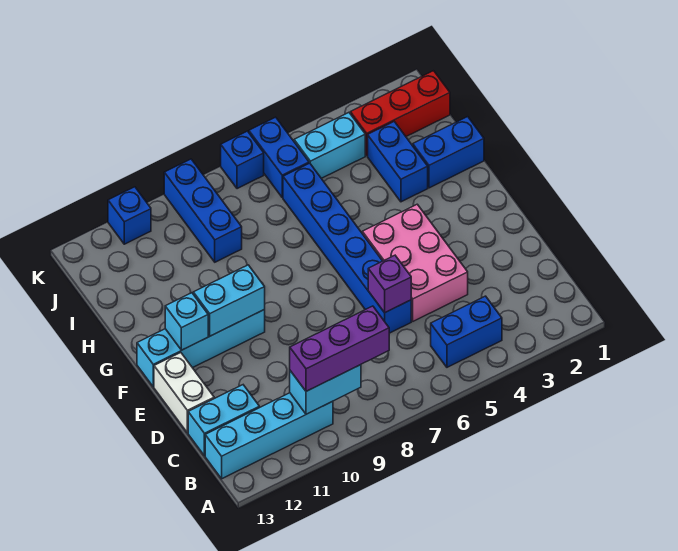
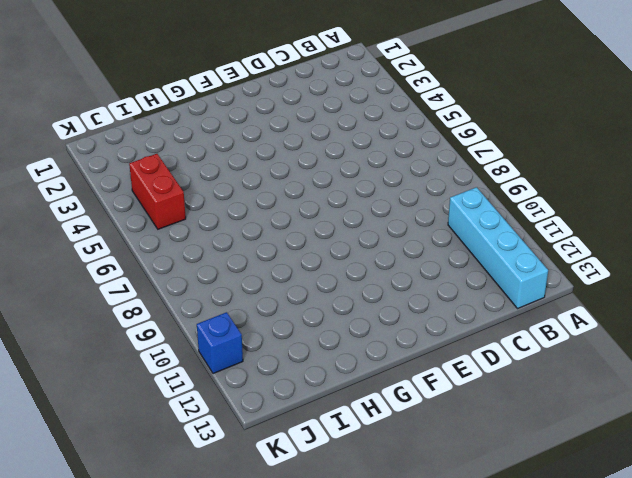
red 1x2 brick [129,154,186,229] -> cyan 1x2 brick [294,113,365,178]
none -> blue 1x2 brick [431,296,502,367]
none -> cyan 1x2 brick [188,385,259,456]
none -> pink 2x3 brick [362,204,468,321]

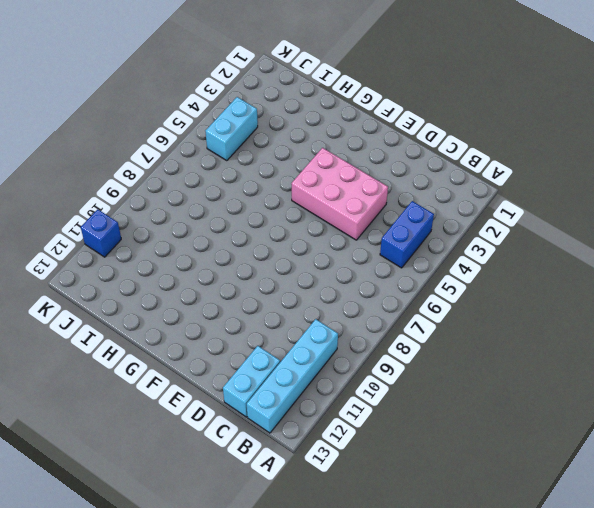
none -> blue 1x6 brick [283,163,411,333]
none -> white 1x2 brick [154,353,214,433]
none -> cyan 1x4 brick [137,310,265,387]

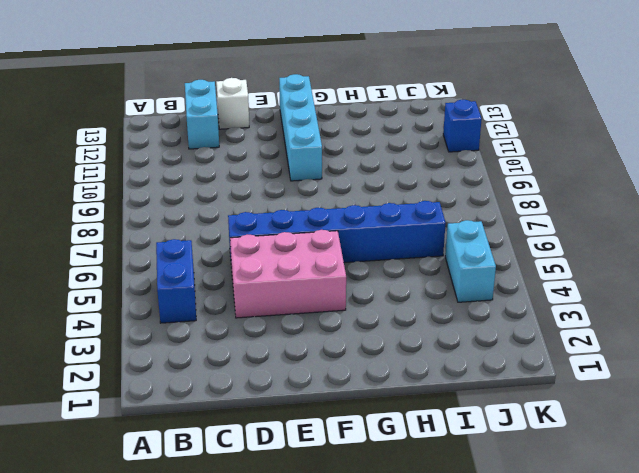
white 1x1 brick [216,78,249,129] -> white 1x2 brick [154,353,214,433]
none -> cyan 1x4 brick [205,393,333,479]
none -> blue 1x2 brick [413,117,484,188]
none -> blue 1x2 brick [368,122,428,202]

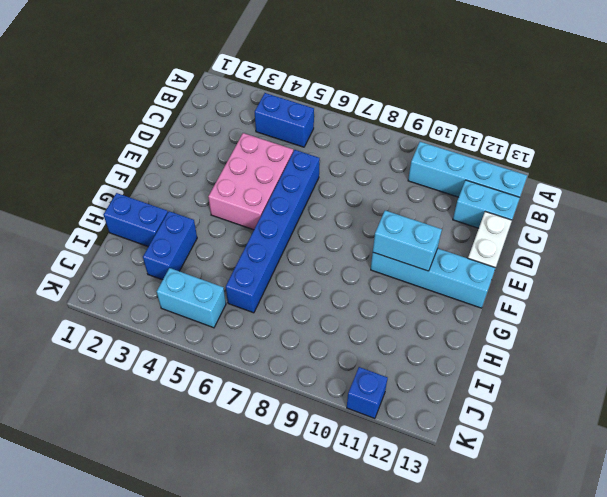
none -> blue 1x3 brick [164,159,242,262]
none -> red 1x3 brick [351,71,450,156]
none -> blue 1x2 brick [249,117,309,198]

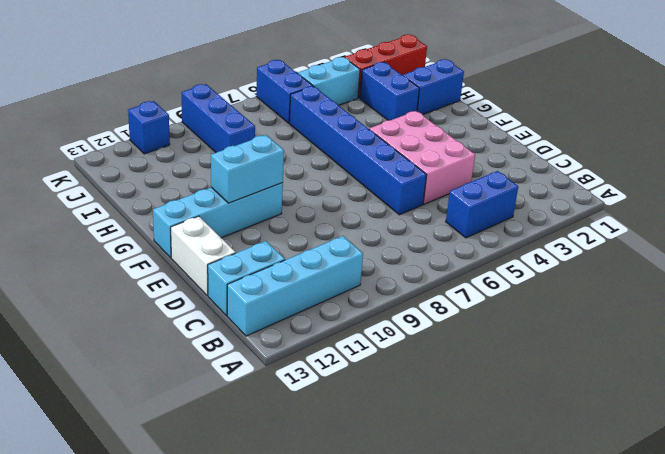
none -> blue 1x1 brick [221,131,264,189]
none -> cyan 1x2 brick [290,365,361,414]
none -> purple 1x1 brick [368,255,411,313]

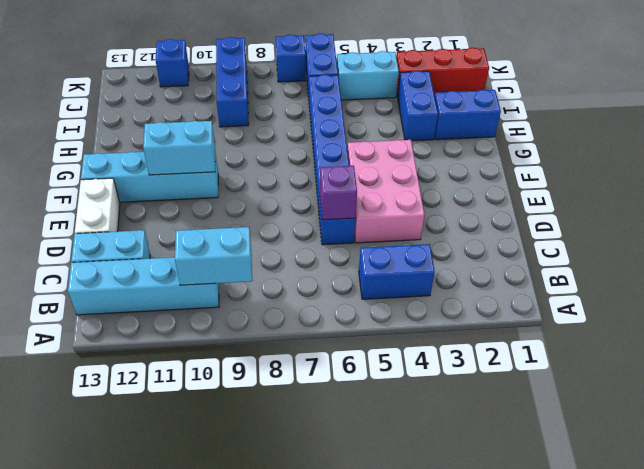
none -> cyan 1x1 brick [165,293,208,350]
none -> purple 1x3 brick [290,306,389,391]

